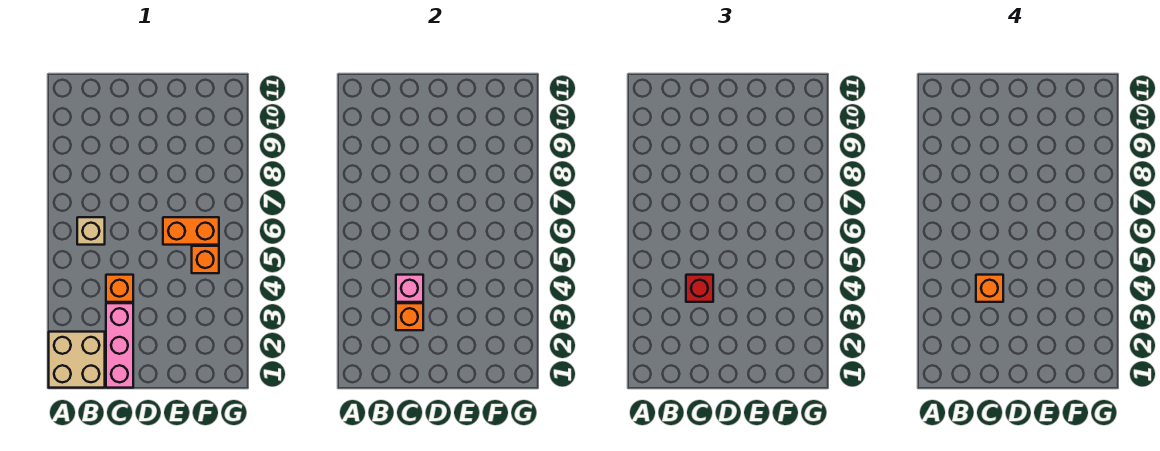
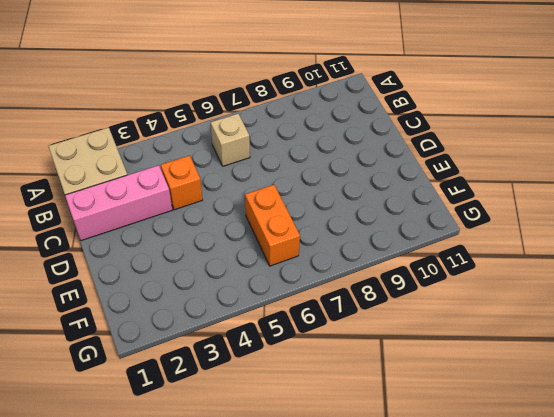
none -> orange 1x1 brick [192,246,219,273]
none -> orange 1x1 brick [396,303,423,330]

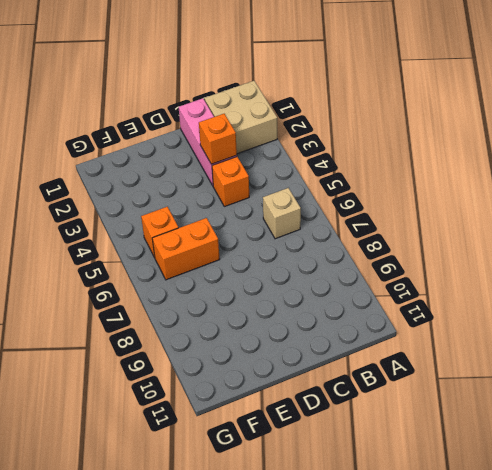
none -> pink 1x1 brick [396,275,423,302]
none -> red 1x1 brick [686,275,713,302]

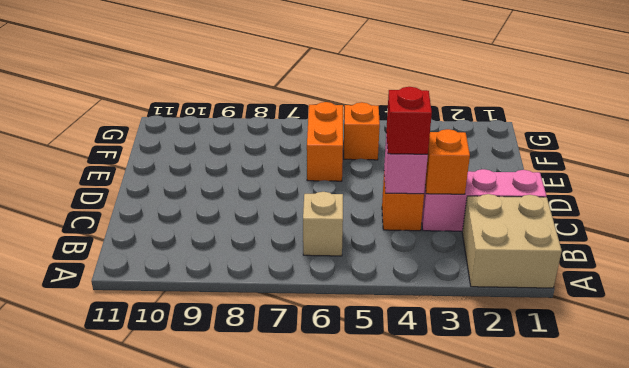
none -> orange 1x1 brick [976,275,1003,302]

